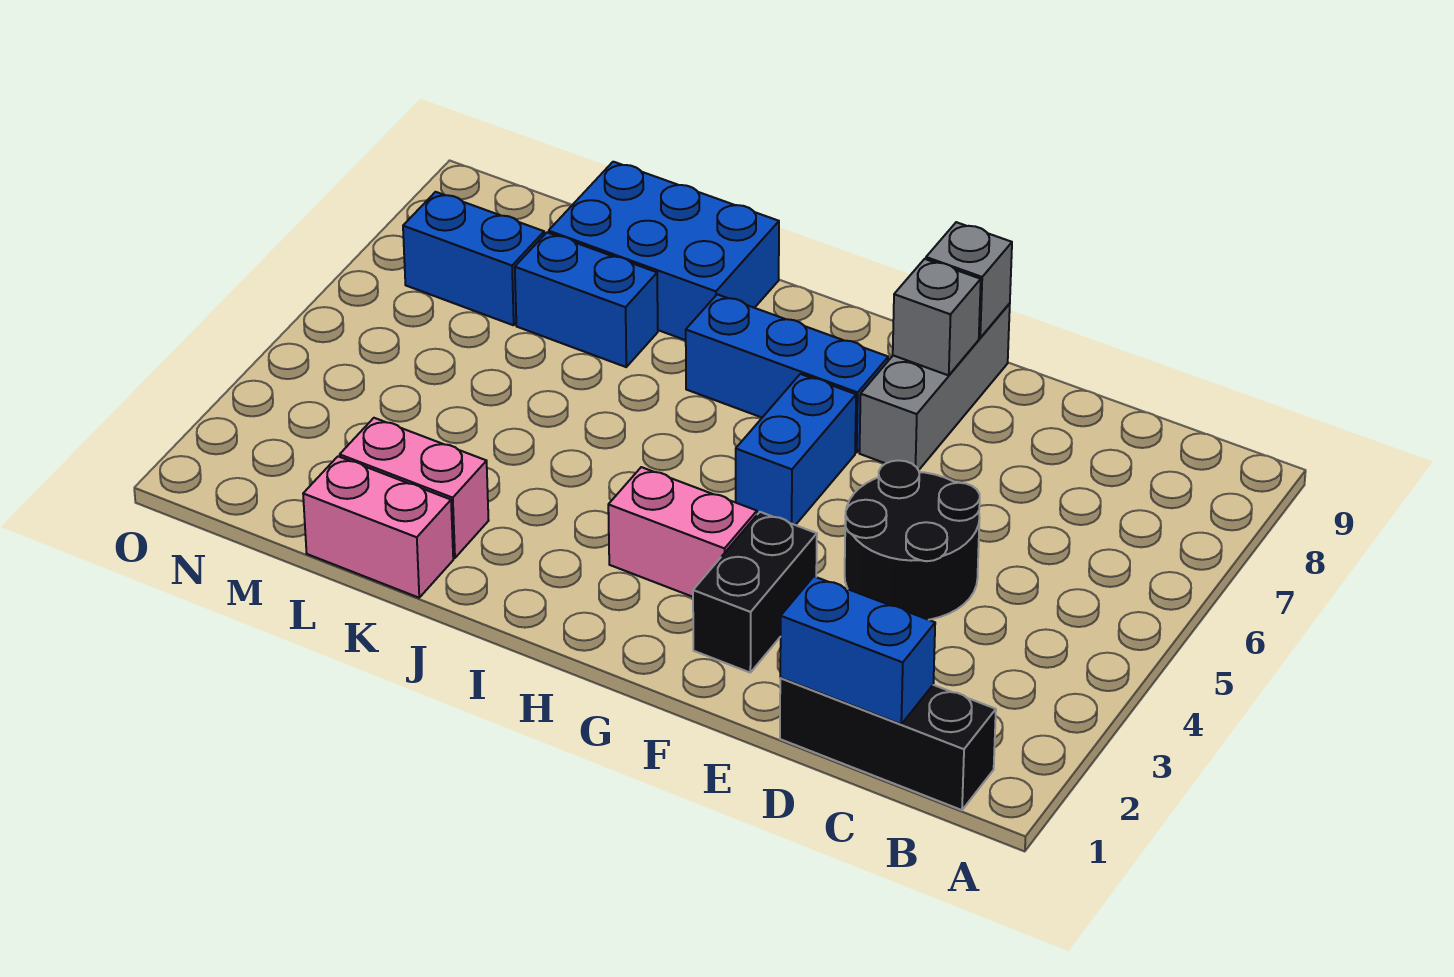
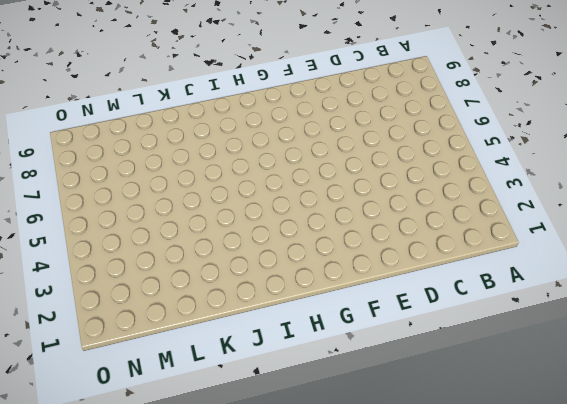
none -> black 1x3 brick [780,678,996,810]
none -> black 2x2 round brick [845,460,980,620]
none -> black 1x2 brick [693,512,817,672]

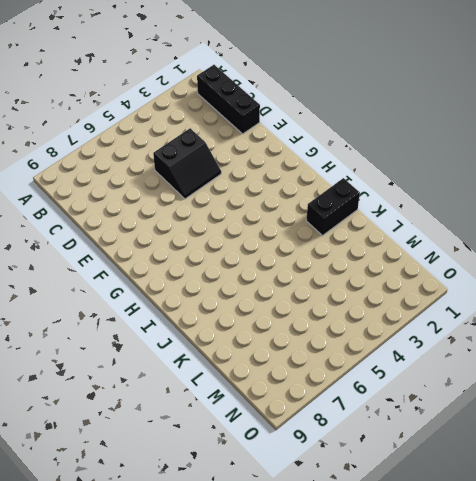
black 2x2 slope [153,128,221,199] -> black 2x2 round brick [845,460,980,620]
black 1x2 brick [306,178,360,236] -> black 1x2 brick moved to [693,512,817,672]
none -> grey 1x3 brick [859,303,1010,470]
none -> pink 1x2 brick [608,467,757,597]
none -> blue 1x2 brick [736,374,856,525]

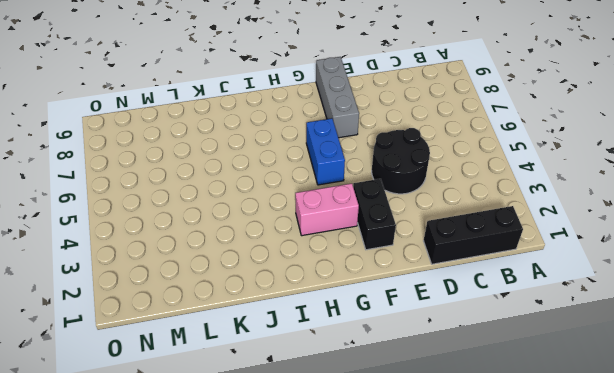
none -> blue 1x3 brick [686,294,888,453]
none -> blue 2x3 brick [549,162,779,340]
none -> pink 1x2 brick [303,456,453,598]

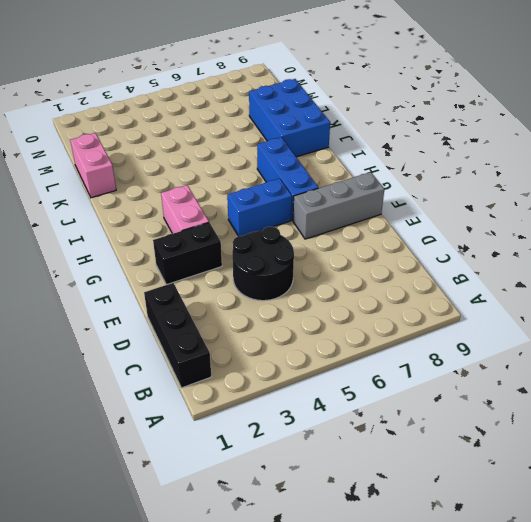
none -> pink 1x2 brick [340,418,489,558]
none -> blue 1x2 brick [515,233,658,367]
none -> blue 1x2 brick [403,192,544,325]

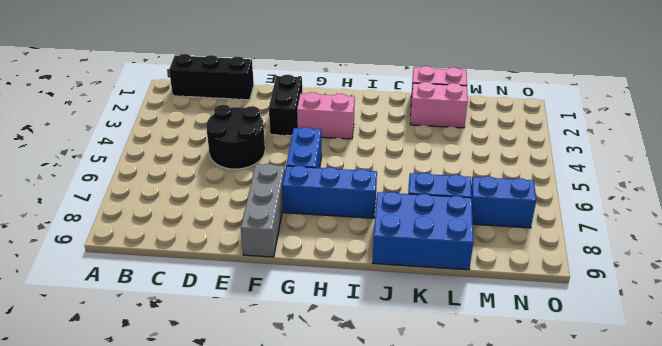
none -> blue 1x2 brick [780,577,935,724]
none -> grey 1x1 brick [893,259,981,375]
none -> grey 1x1 brick [926,222,1012,338]

